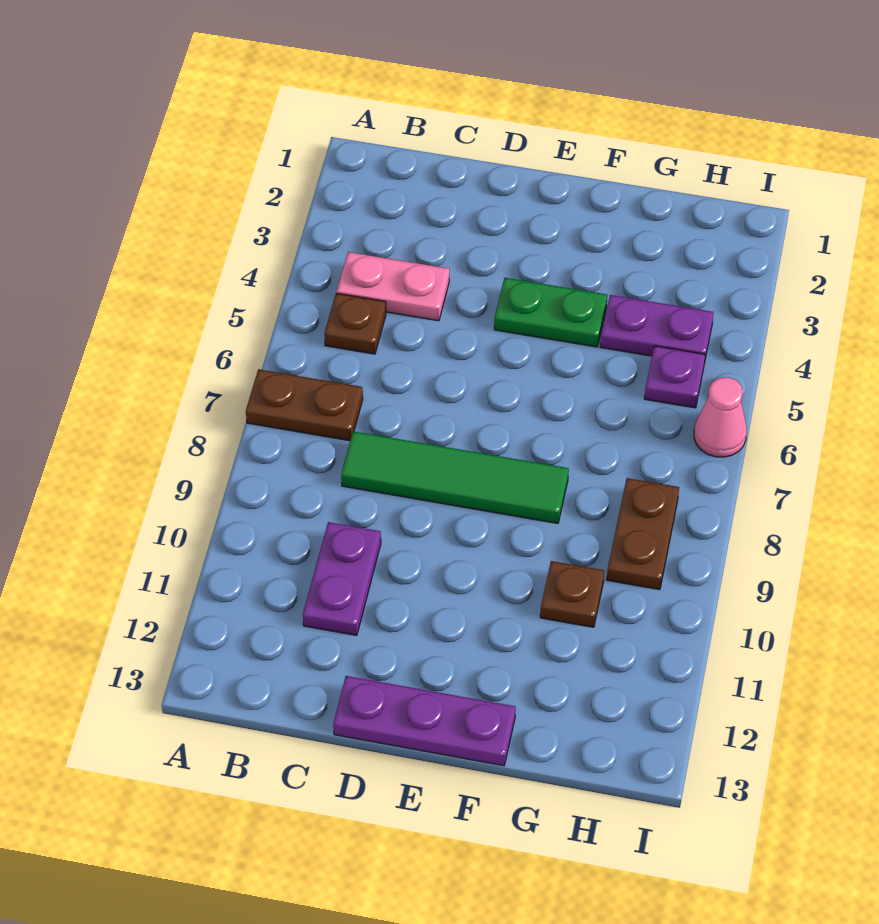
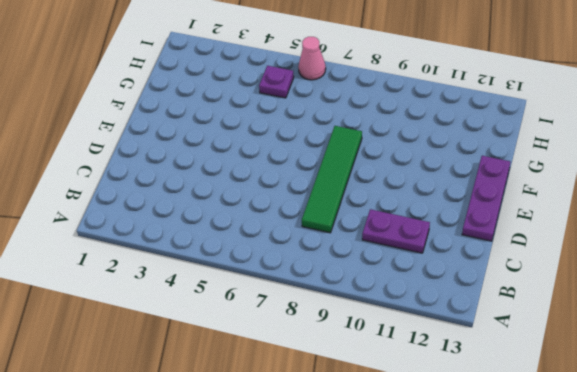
none -> brown 1x2 plate [246,369,363,441]
none -> pink 1x2 plate [336,252,449,321]
none -> brown 1x1 plate [324,293,386,354]

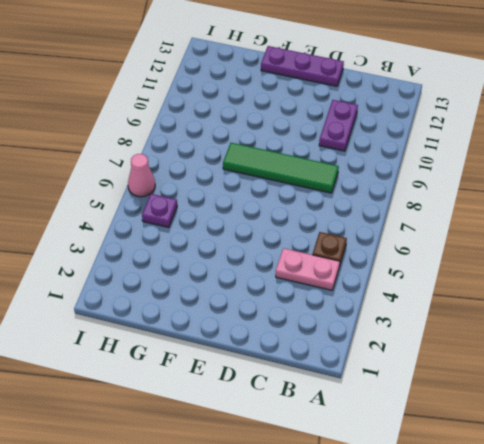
none -> brown 1x2 plate [246,369,363,441]
none -> green 1x2 plate [494,278,607,347]
none -> purple 1x2 plate [600,295,714,363]

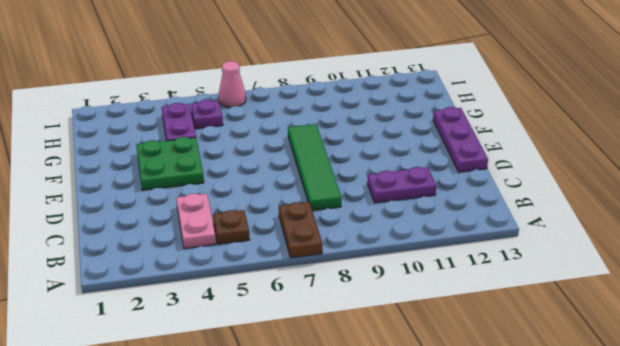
green 2x2 plate [136,137,204,190] -> green 1x2 plate [494,278,607,347]
none -> brown 1x1 plate [540,561,604,627]
none -> brown 1x2 plate [607,478,679,590]

